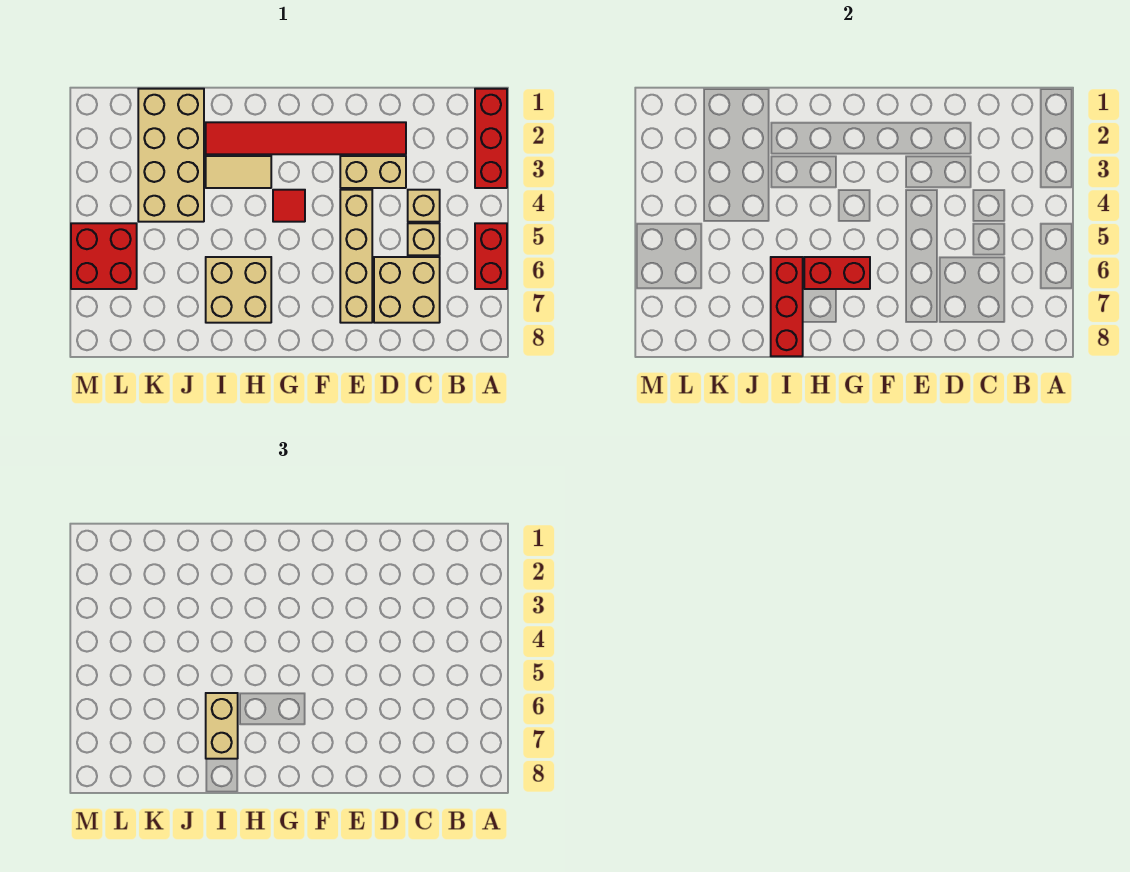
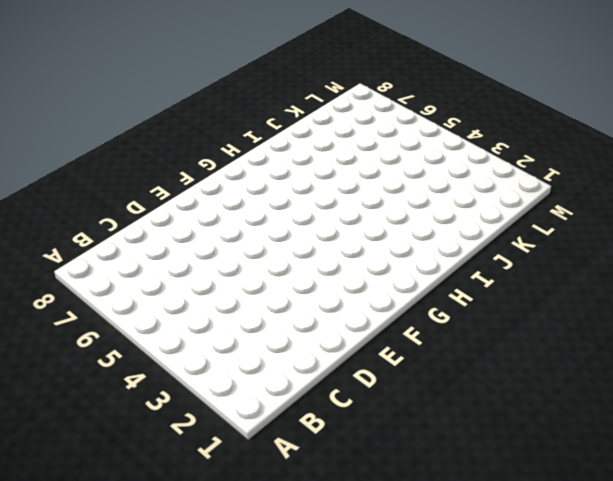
none -> red 1x3 brick [475,89,507,188]
none -> red 1x2 brick [475,223,507,289]
none -> tan 1x1 brick [408,190,440,222]

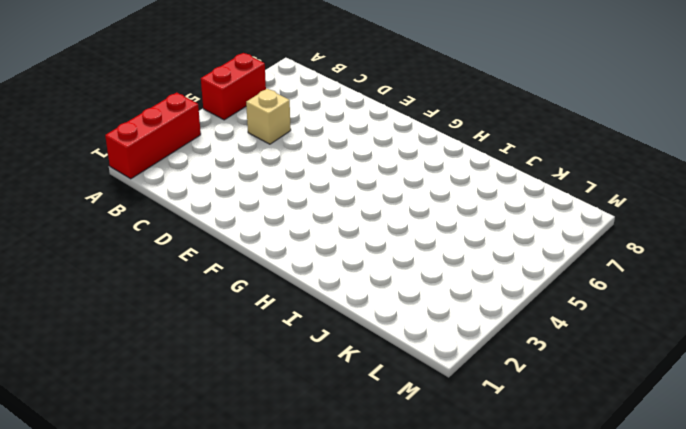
none -> tan 1x1 brick [408,190,440,222]
none -> tan 2x2 brick [374,257,440,323]
none -> red 1x6 tile [206,122,406,154]

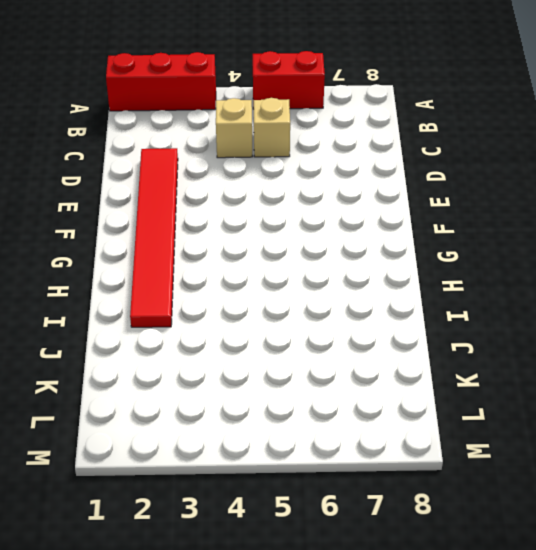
none -> tan 2x2 brick [374,257,440,323]
none -> tan 1x2 brick [340,156,406,188]
none -> tan 1x4 brick [340,190,372,323]

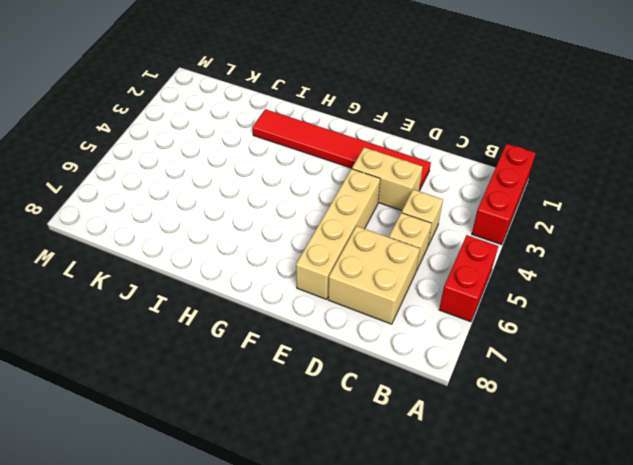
none -> red 1x1 tile [273,190,305,222]
none -> tan 1x2 tile [206,156,271,188]
none -> tan 2x2 brick [206,257,271,323]

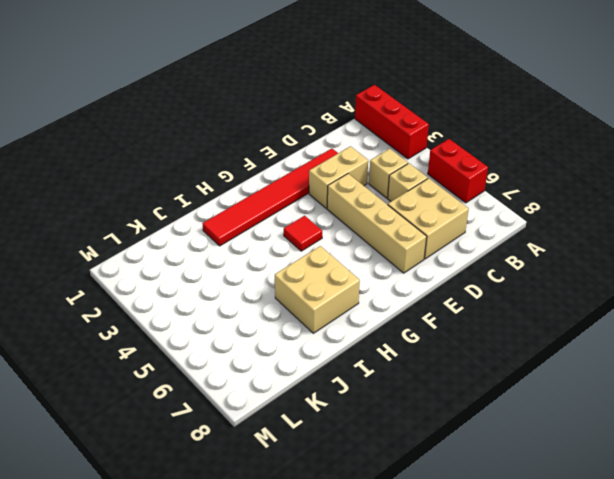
none -> tan 1x2 tile [206,156,271,188]
none -> tan 2x4 brick [138,89,204,222]
none -> red 2x2 brick [71,223,137,289]

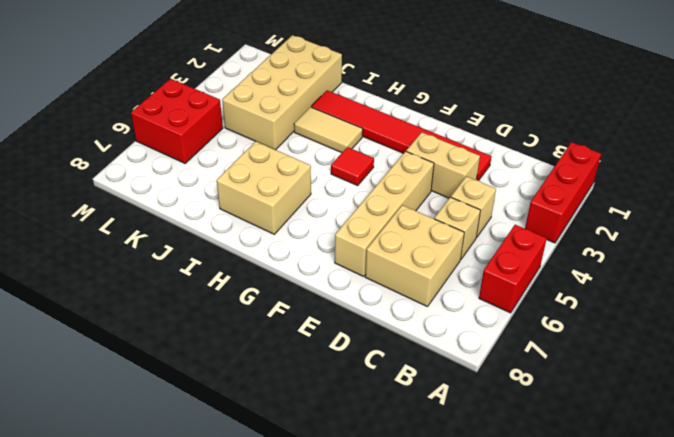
none -> red 1x2 brick [804,257,870,289]
none -> red 1x3 brick [771,257,803,356]
none -> tan 1x2 brick [206,693,238,759]

